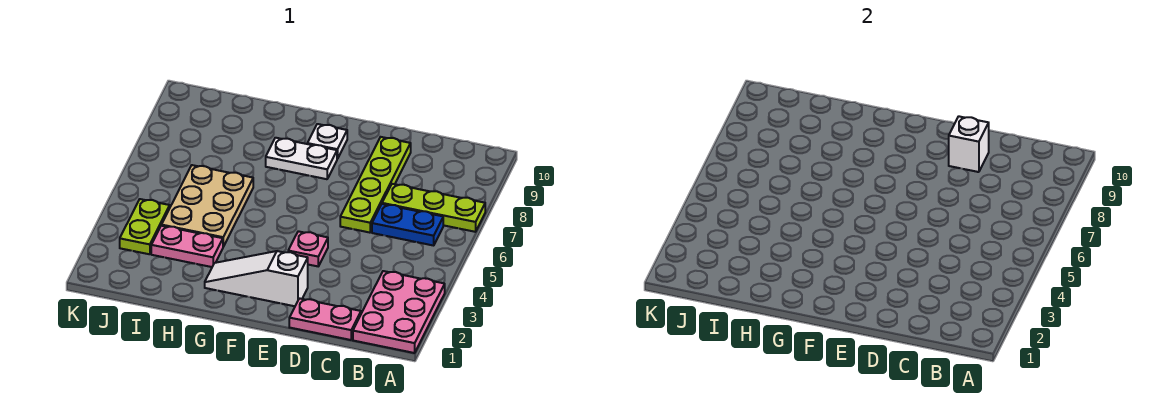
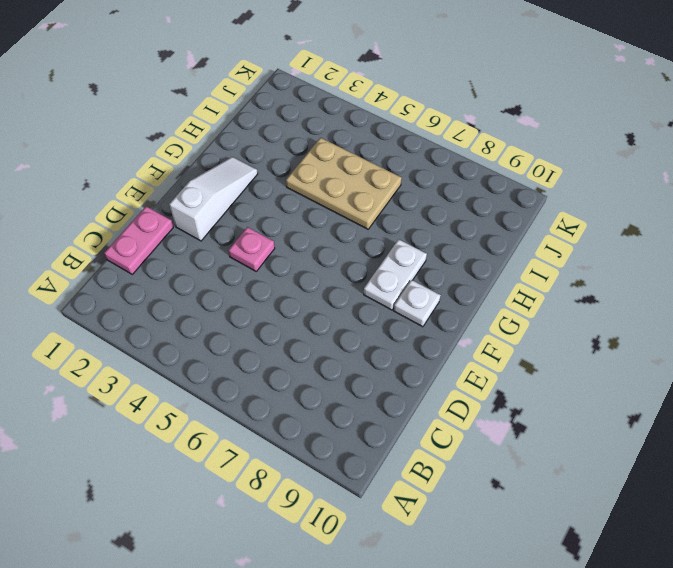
none -> pink 2x3 plate [353,271,445,353]
none -> lime 1x3 plate [382,184,485,232]
none -> blue 1x2 plate [372,204,443,246]

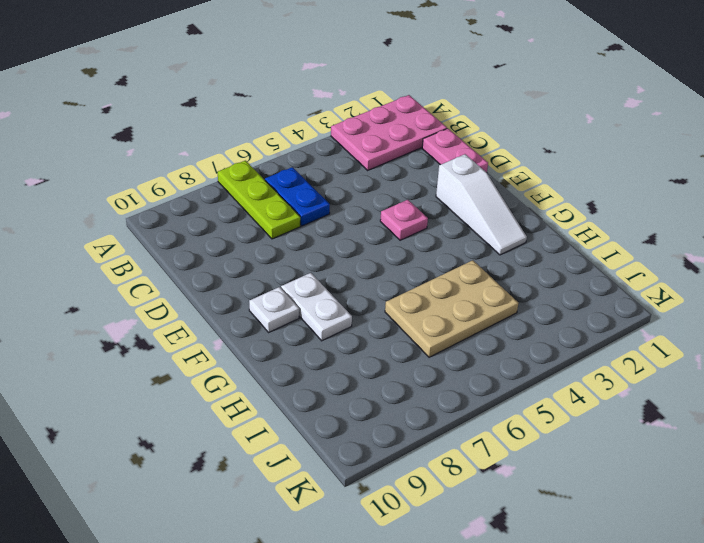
none -> lime 1x4 plate [340,137,411,233]
none -> pink 1x2 plate [151,226,223,267]
none -> lime 1x2 plate [120,199,170,254]

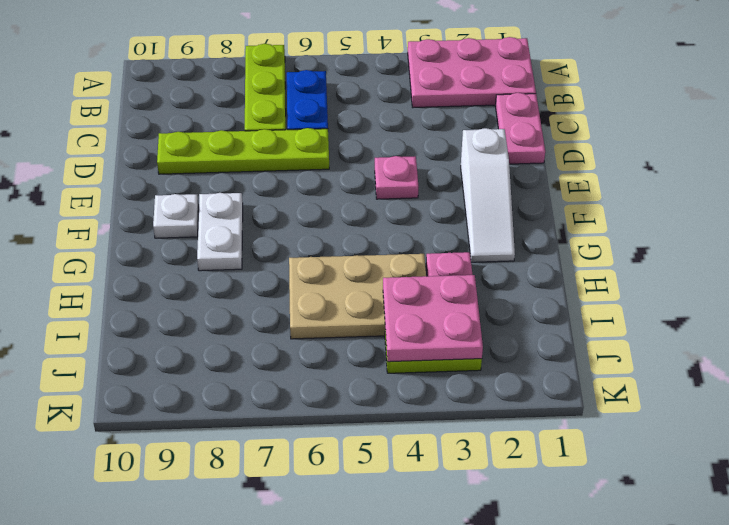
pink 2x2 plate [383,275,483,362] -> none
none -> white 1x1 brick [949,116,989,172]

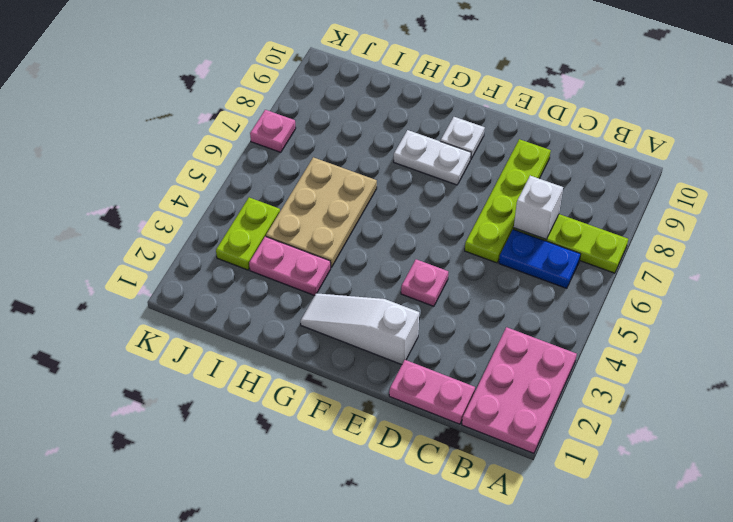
white 1x1 brick [514,176,563,239] -> white 1x1 brick moved to [949,116,989,172]
pink 1x1 plate [250,110,296,152] -> none

